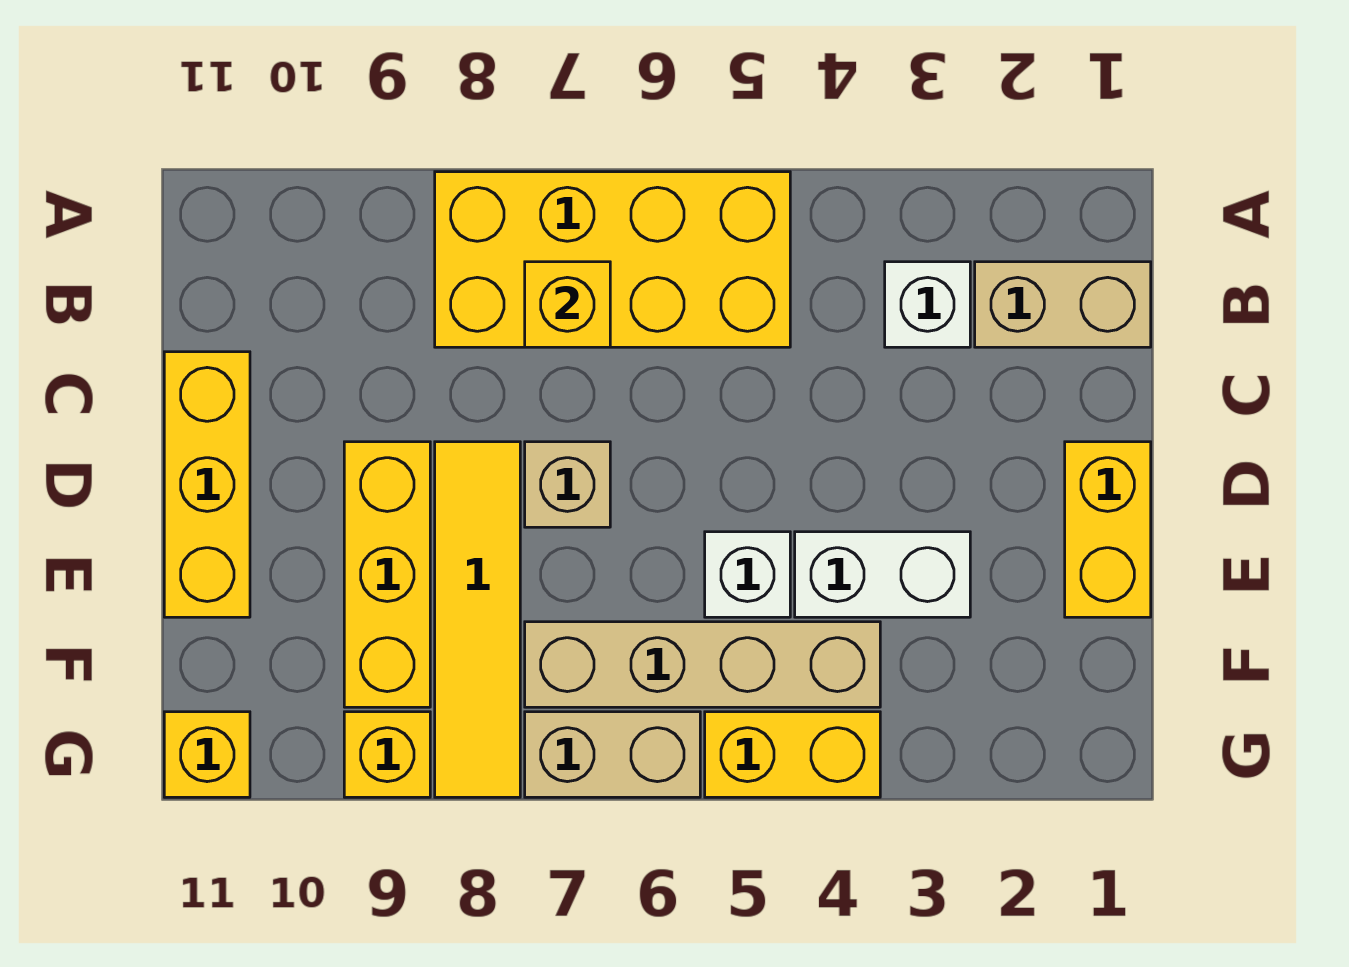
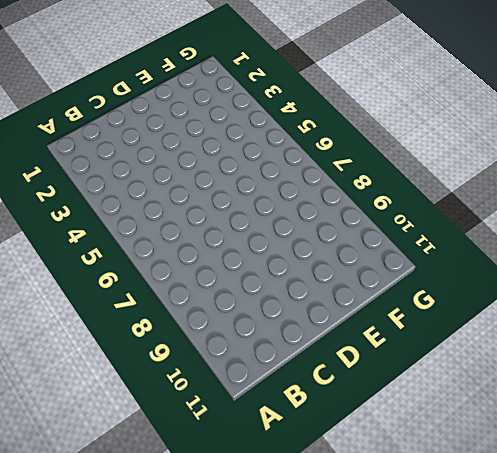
none -> yellow 2x4 brick [435,172,790,347]
none -> tan 1x2 brick [975,262,1151,347]
none -> white 1x1 brick [885,262,970,347]

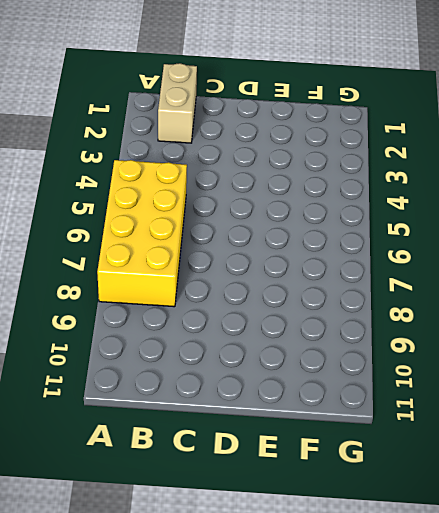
none -> white 1x1 brick [885,262,970,347]
none -> yellow 1x3 brick [164,352,250,617]
none -> yellow 1x2 brick [1065,442,1151,617]

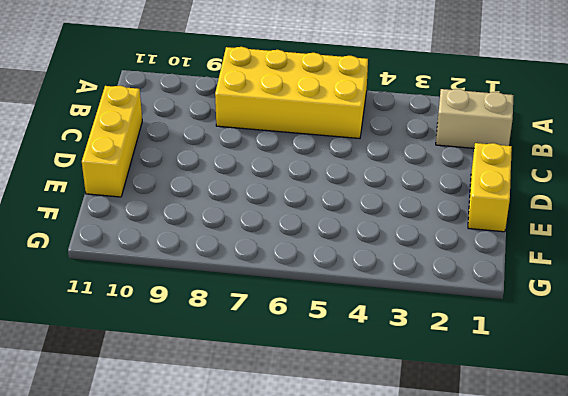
none -> white 1x1 brick [885,262,970,347]
none -> tan 1x1 brick [525,442,610,527]
none -> yellow 1x4 tile [435,442,520,797]

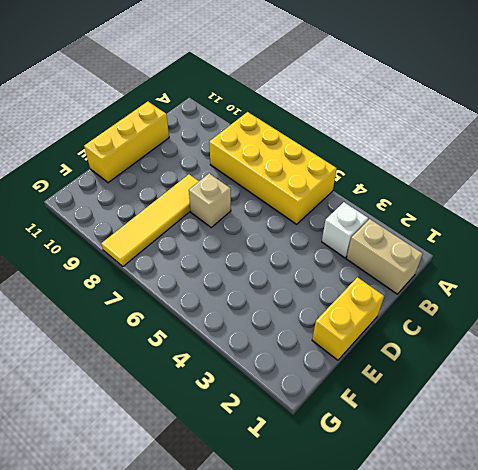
none -> yellow 1x3 brick [344,442,430,707]
none -> white 1x2 brick [795,532,970,617]
none -> white 1x1 brick [705,532,790,617]

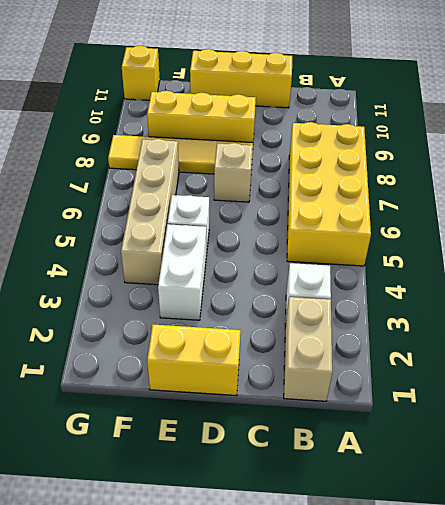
none -> yellow 1x2 brick [705,712,880,797]
none -> tan 1x2 brick [525,712,700,797]
none -> yellow 1x1 brick [344,712,430,797]

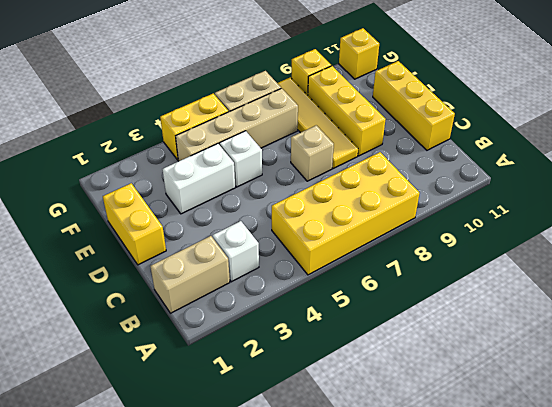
none -> yellow 1x1 brick [525,262,610,347]

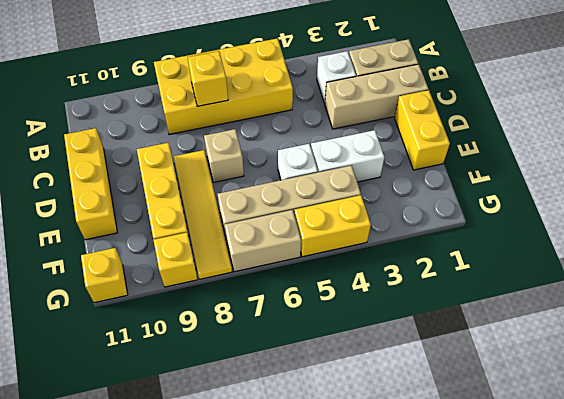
tan 1x3 brick [325,64,428,129] -> none

